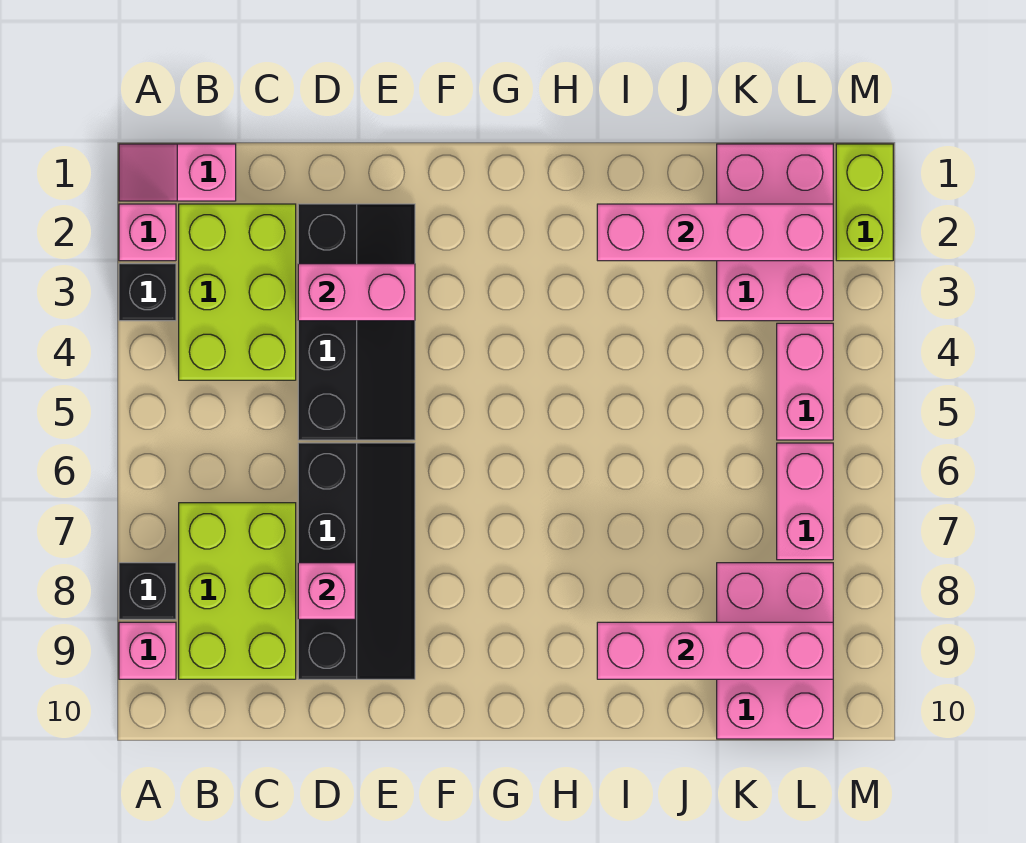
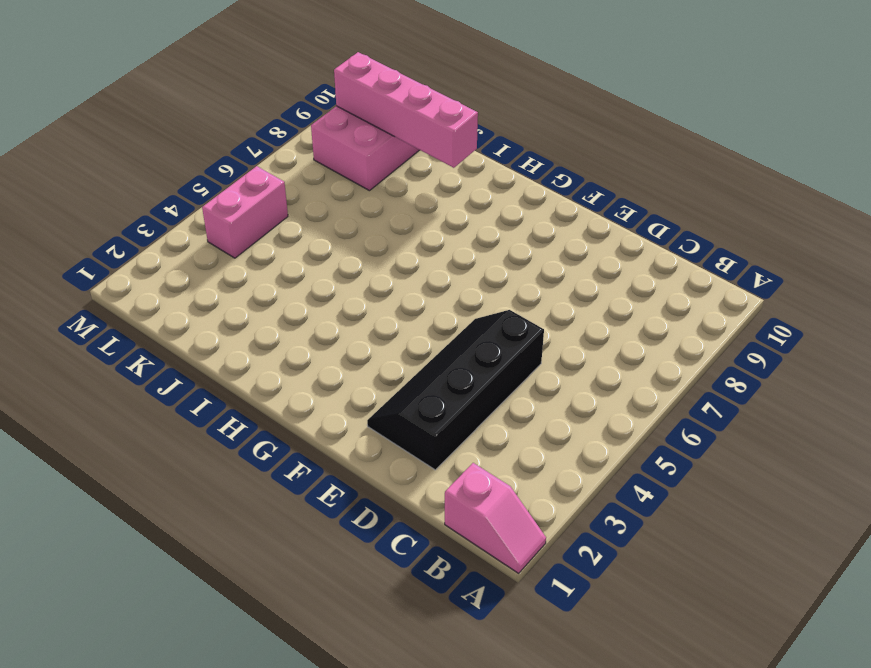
none -> pink 1x1 brick [119,204,176,261]
none -> black 1x1 brick [119,264,176,321]
none -> black 1x1 brick [119,563,176,619]

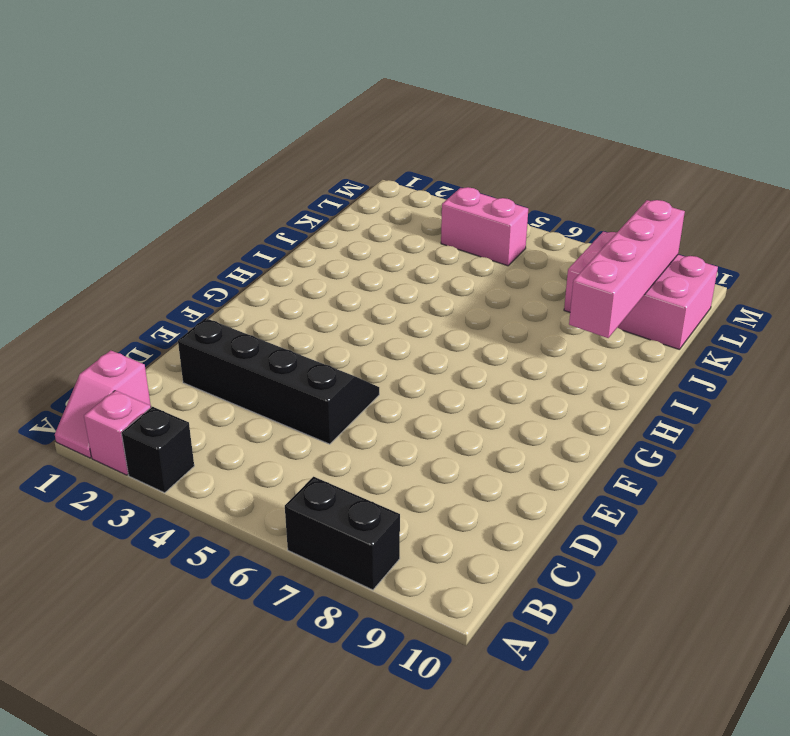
black 1x2 brick [285,477,400,590] -> black 1x1 brick [119,563,176,619]
none -> pink 1x1 brick [119,622,176,679]
none -> lime 2x3 brick [179,204,296,380]
none -> lime 2x3 brick [179,503,296,679]

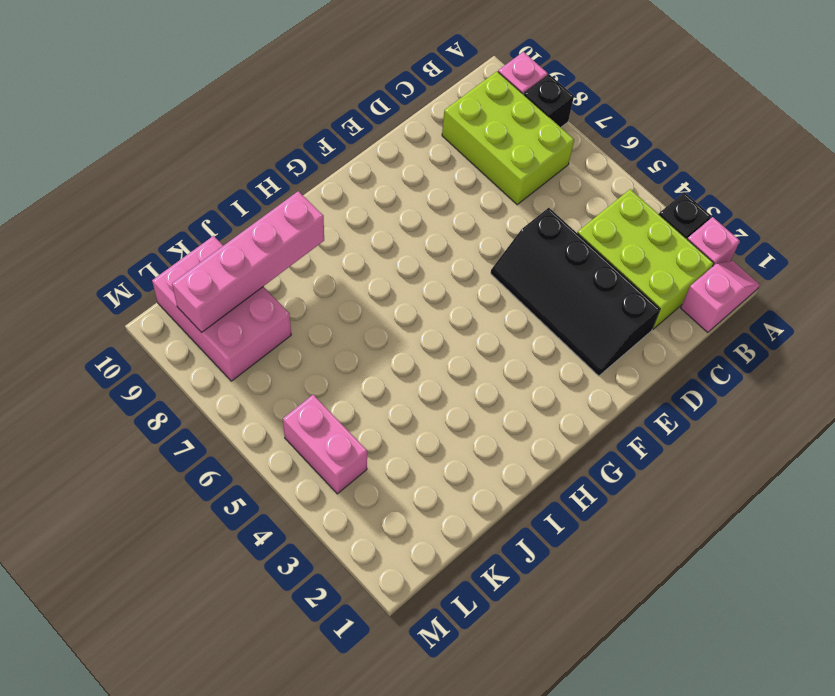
none -> black 2x4 slope [298,443,415,679]
none -> pink 2x3 brick [717,144,833,321]
none -> pink 1x2 brick [777,443,833,560]

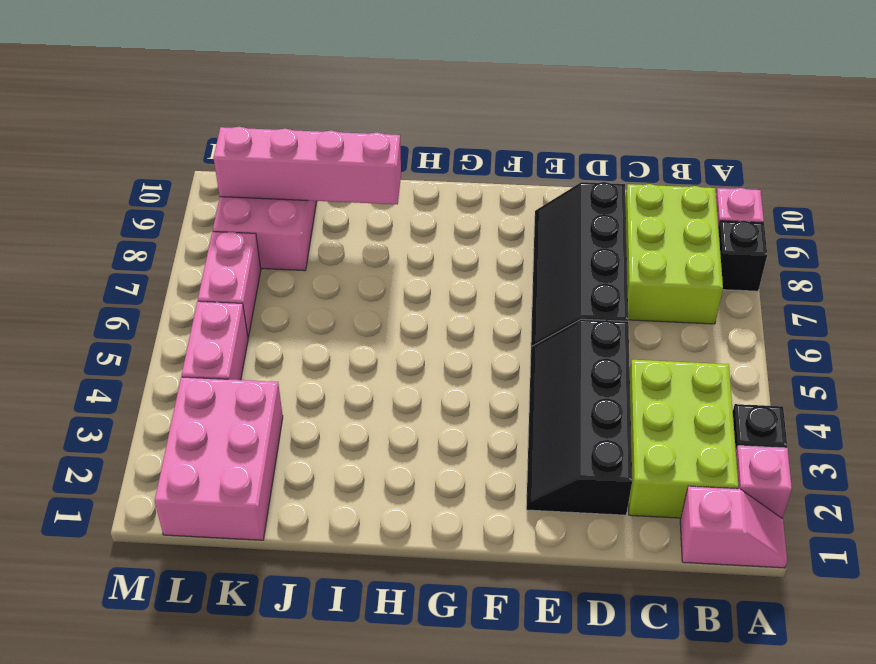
none -> lime 1x2 brick [836,144,893,261]
none -> pink 1x2 brick [298,264,415,321]
none -> pink 1x1 brick [298,563,355,619]

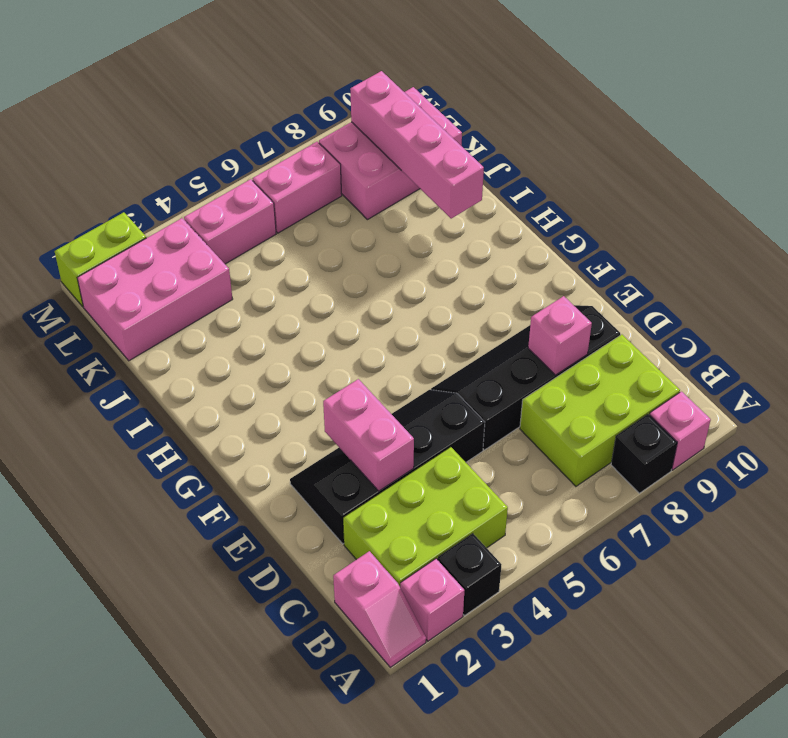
none -> pink 1x4 brick [597,204,833,261]

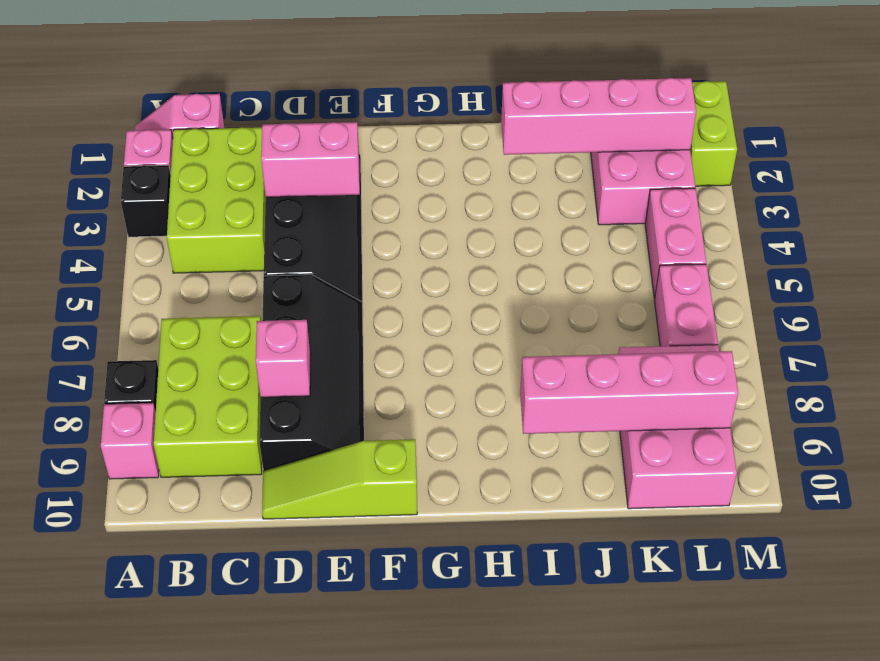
lime 1x3 slope [262,439,417,519] -> none

